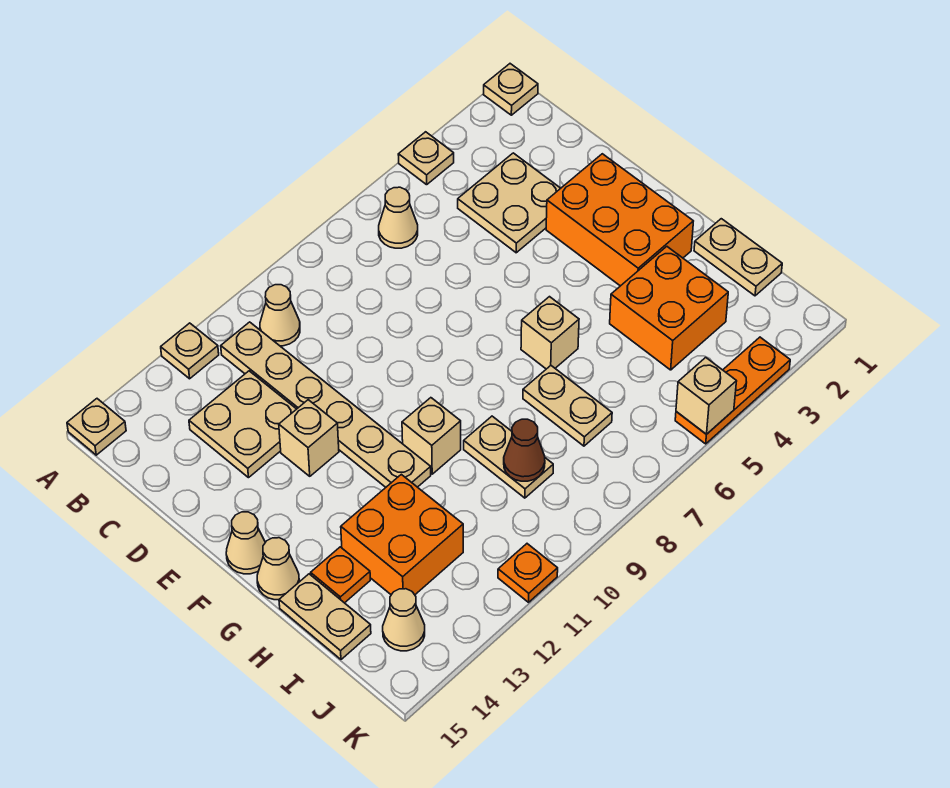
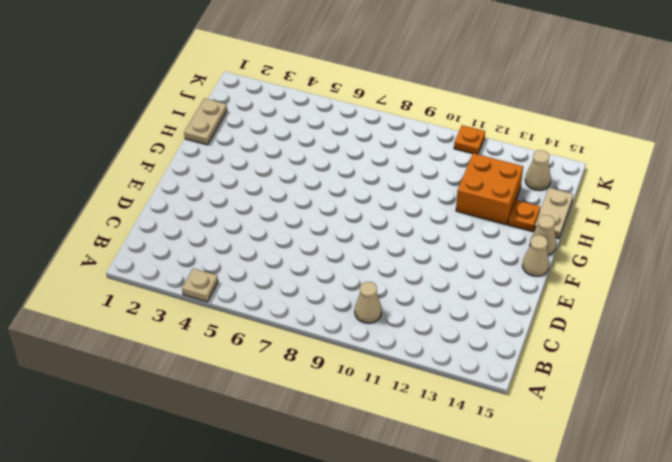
none -> tan 1x1 plate [484,64,538,115]
none -> tan 1x1 plate [161,323,219,379]
none -> tan 1x1 plate [67,399,126,455]

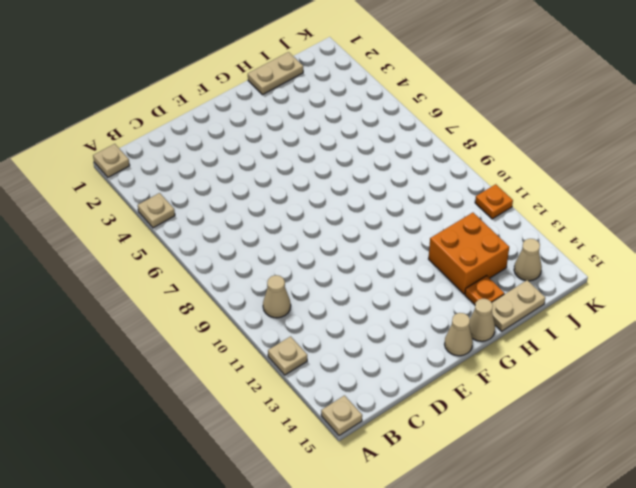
none -> tan 1x1 cone [379,187,418,248]
none -> tan 1x6 plate [221,322,431,487]
none -> tan 2x2 plate [458,153,561,253]

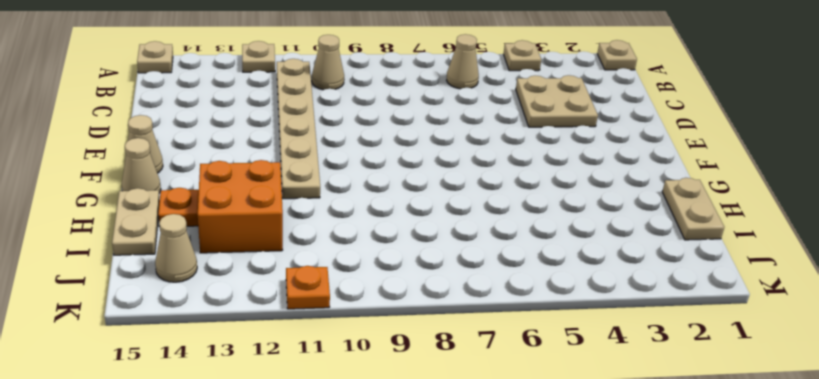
none -> tan 2x2 plate [189,371,296,478]
none -> orange 2x3 brick [546,154,693,286]
none -> tan 1x1 brick [279,400,339,476]

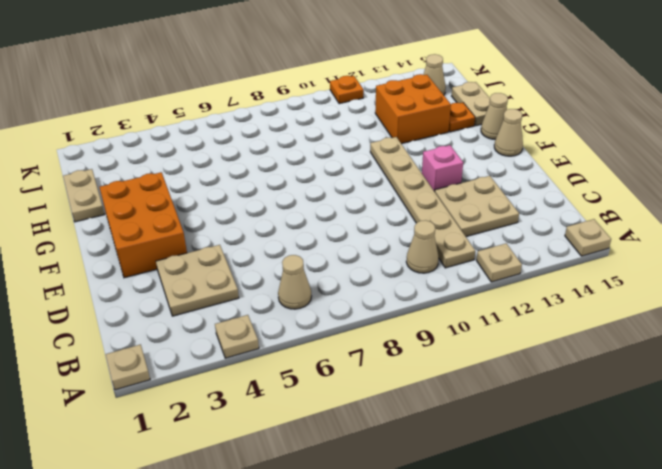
pink 1x1 brick [422,145,463,191] -> tan 1x1 brick [279,400,339,476]
none -> tan 1x1 brick [521,297,579,369]
none -> tan 1x1 brick [402,398,461,474]
none -> orange 2x2 brick [610,247,728,370]

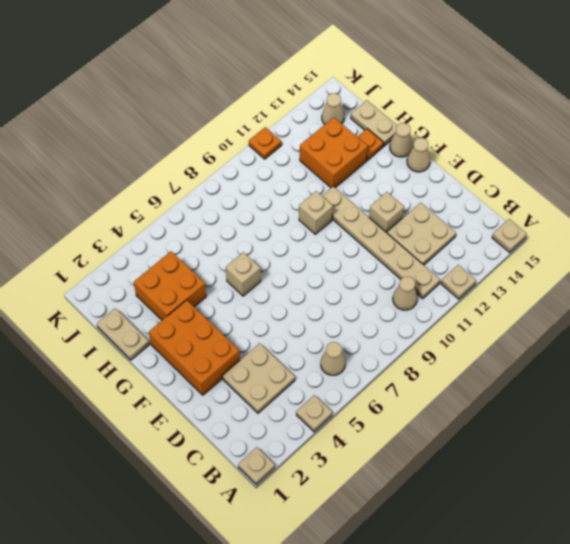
none -> tan 1x2 plate [523,366,612,446]
none -> tan 1x2 plate [464,416,553,498]
none -> orange 1x3 plate [675,337,790,444]

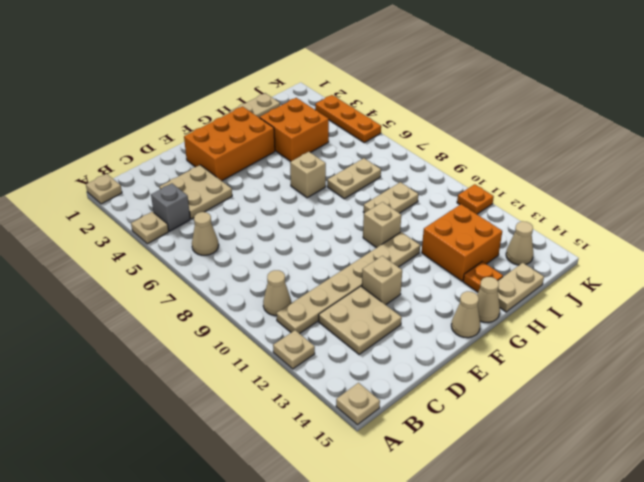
grey 1x1 brick [151,183,190,231] -> none
none -> brown 1x1 cone [504,419,545,481]
none -> tan 1x1 brick [676,357,737,434]

